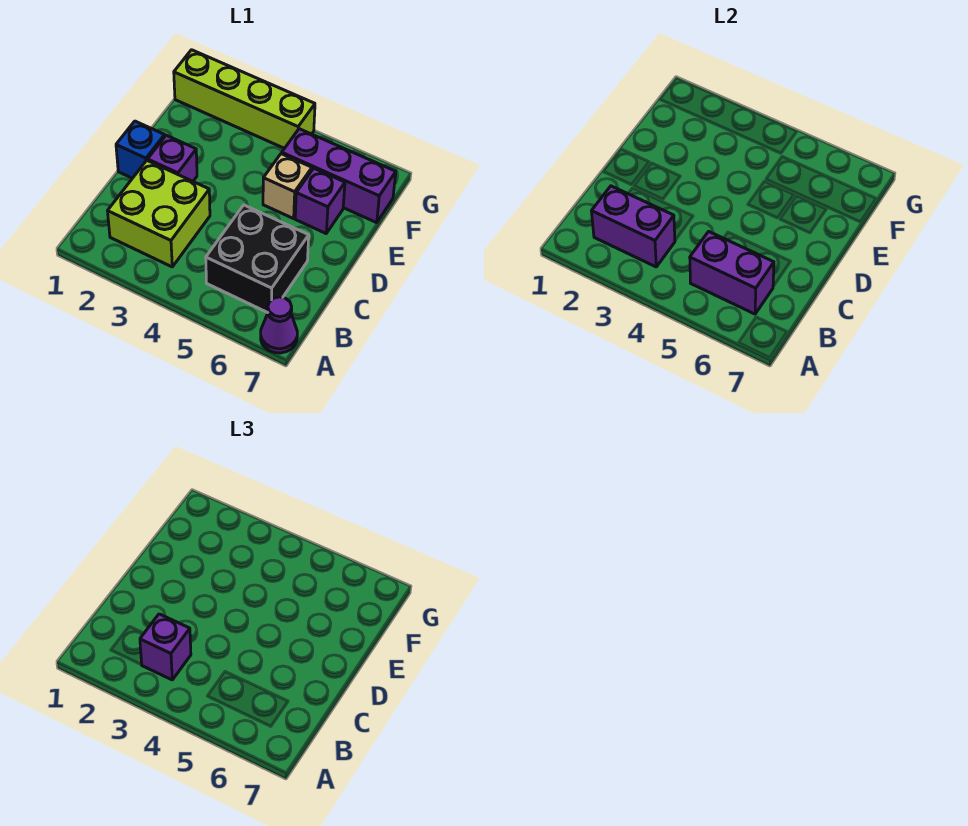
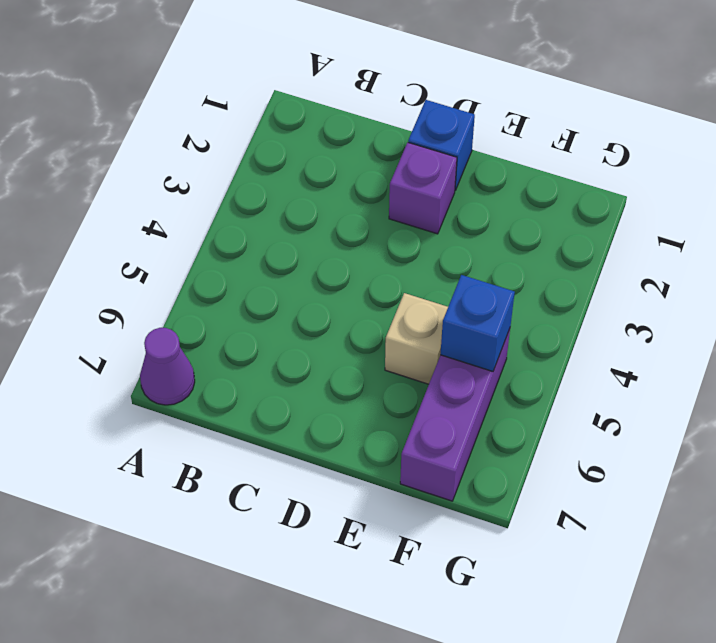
blue 1x1 brick [440,275,515,371] -> none
none -> lime 2x2 brick [108,160,210,267]
none -> black 2x2 brick [206,205,309,313]
none -> purple 1x1 brick [295,168,345,233]

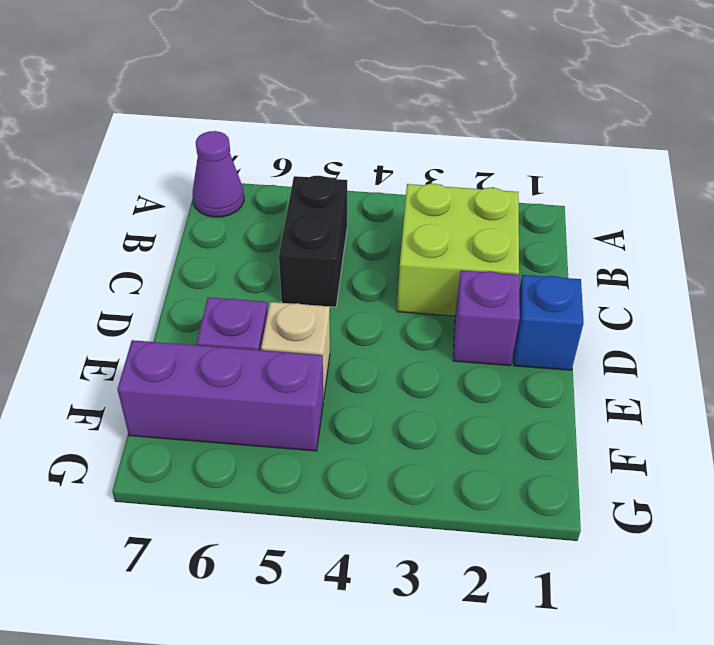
black 1x2 brick [279,176,347,307] -> black 2x2 brick [206,205,309,313]
none -> lime 1x4 brick [174,50,315,148]
none -> purple 1x2 brick [592,186,675,267]
none -> purple 1x2 brick [690,231,774,314]

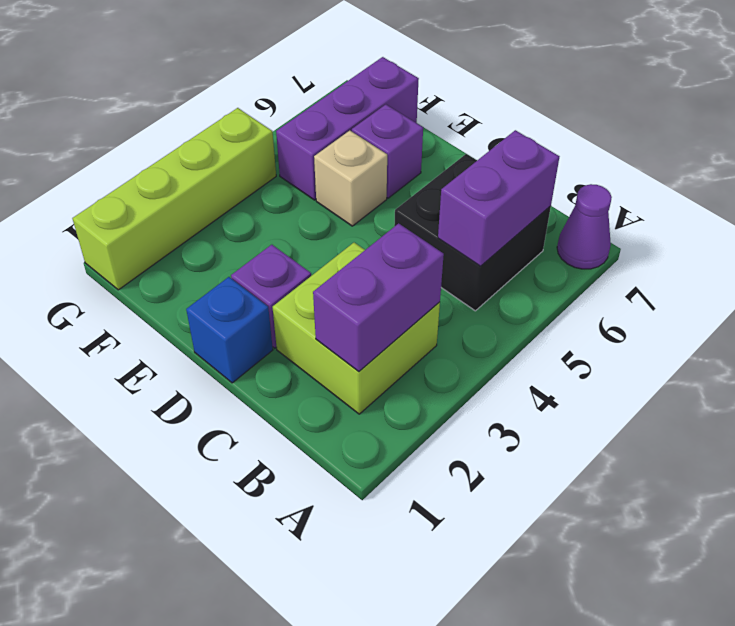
none -> purple 1x1 brick [140,614,191,680]

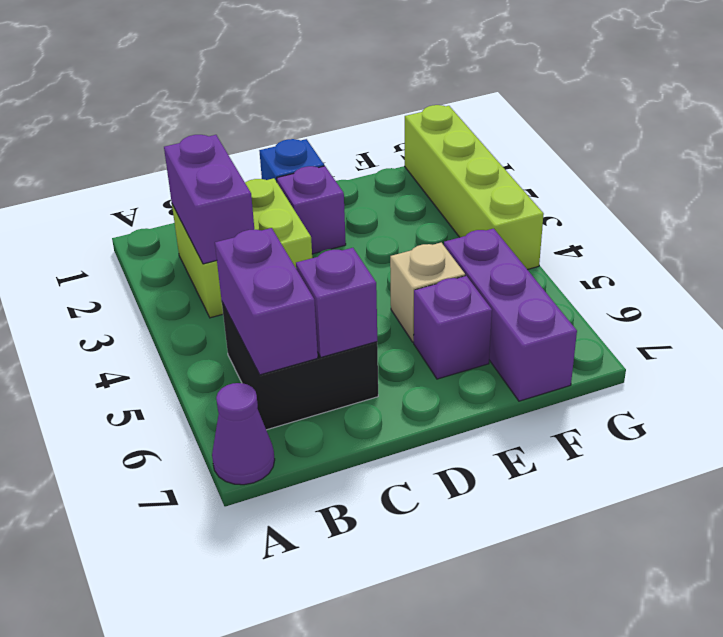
purple 1x1 brick [296,248,377,357] -> purple 1x1 brick moved to [140,614,191,680]

